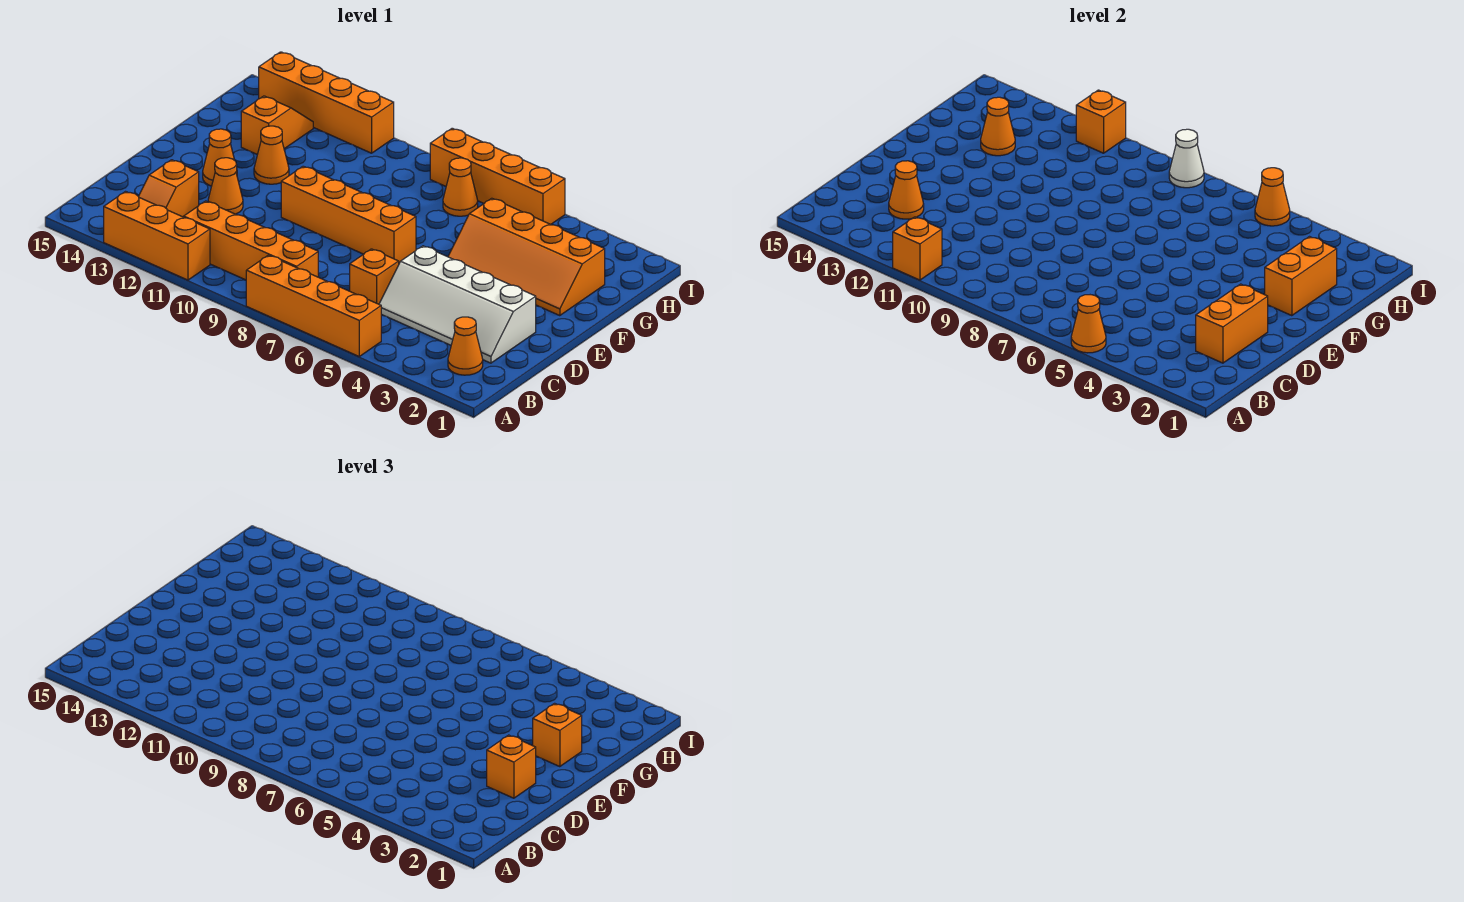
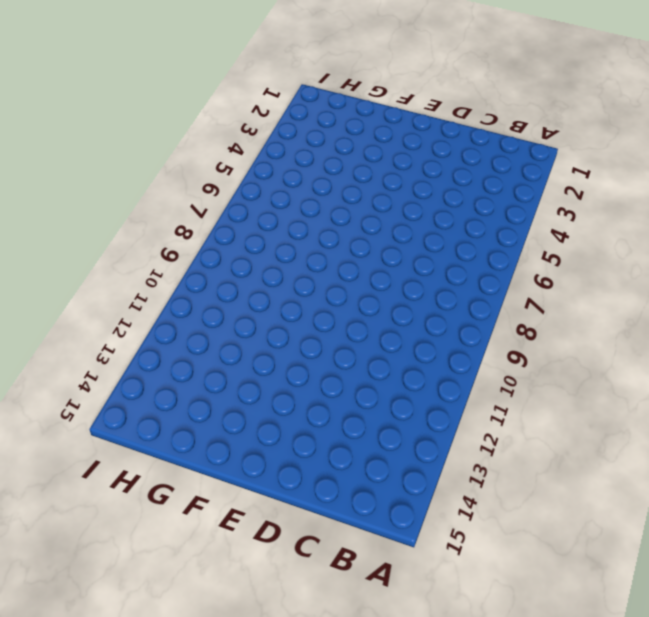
none -> orange 1x4 brick [246,255,381,356]
none -> orange 1x3 brick [104,192,210,280]
none -> orange 1x1 cone [448,317,483,375]

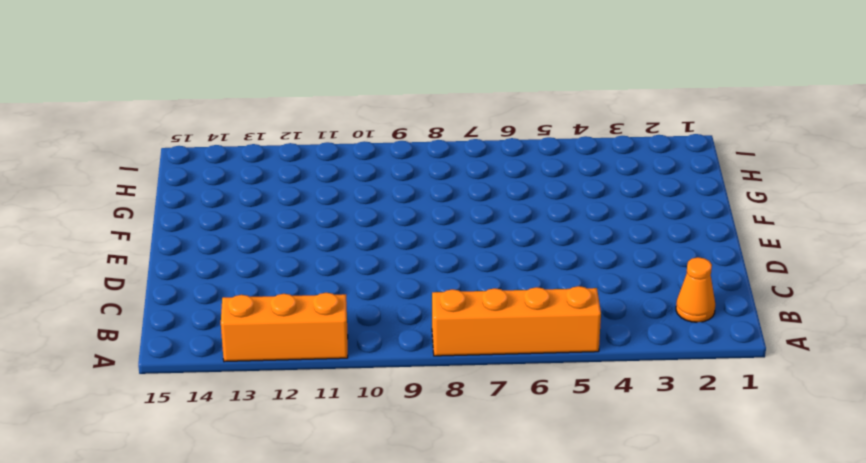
none -> orange 1x4 brick [184,201,318,280]
none -> orange 1x2 slope [138,160,199,217]
none -> white 2x4 slope [379,246,536,363]

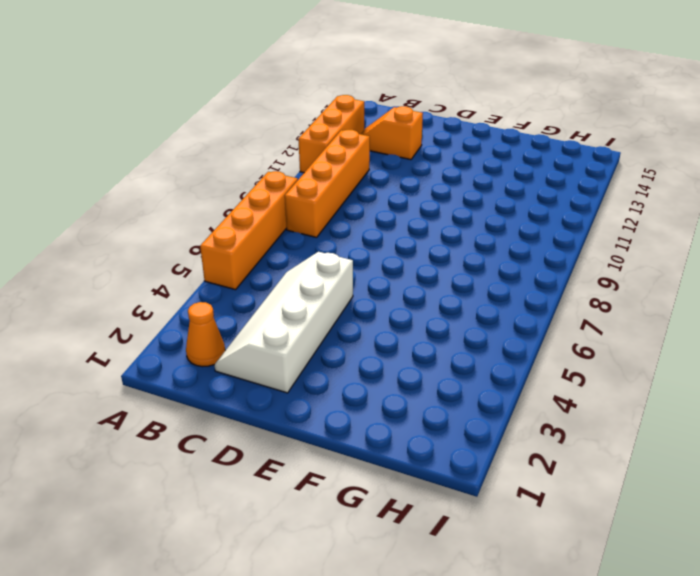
none -> orange 1x1 brick [350,249,399,304]
none -> orange 1x1 cone [208,158,243,214]
none -> orange 1x4 brick [281,166,416,263]

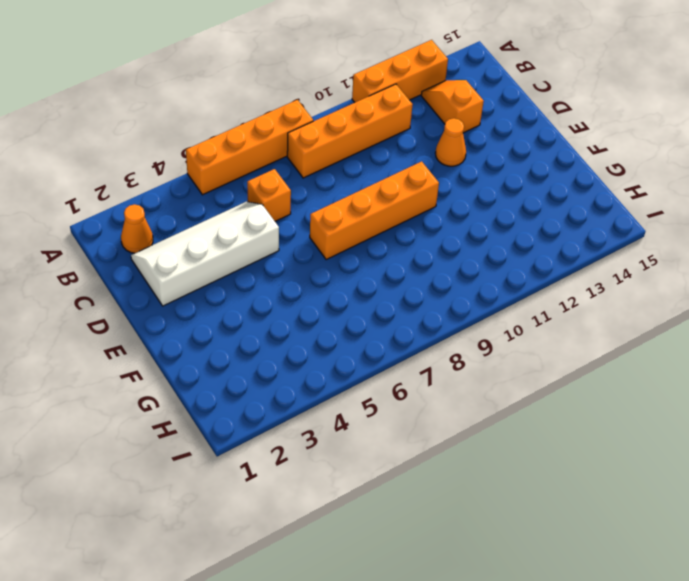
none -> orange 1x1 cone [203,129,237,186]
none -> orange 2x4 slope [448,198,605,316]
none -> orange 1x1 cone [254,126,289,184]

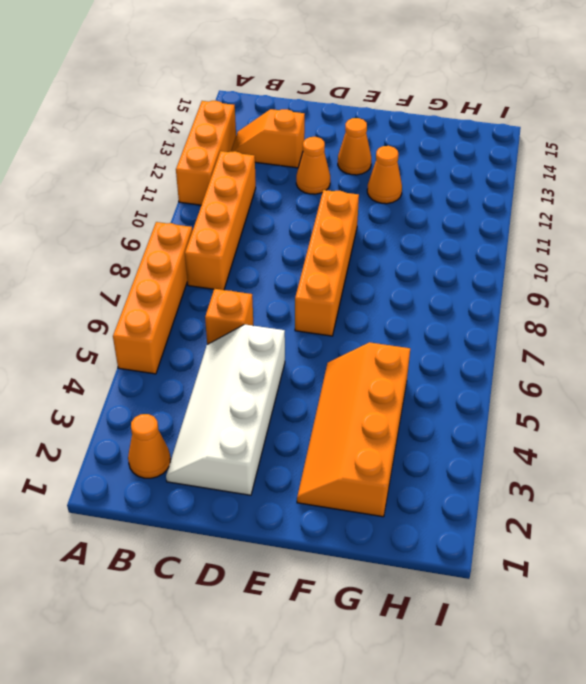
none -> orange 1x2 slope [241,96,313,155]
none -> orange 1x1 cone [443,158,478,216]
none -> orange 1x4 brick [430,128,565,224]

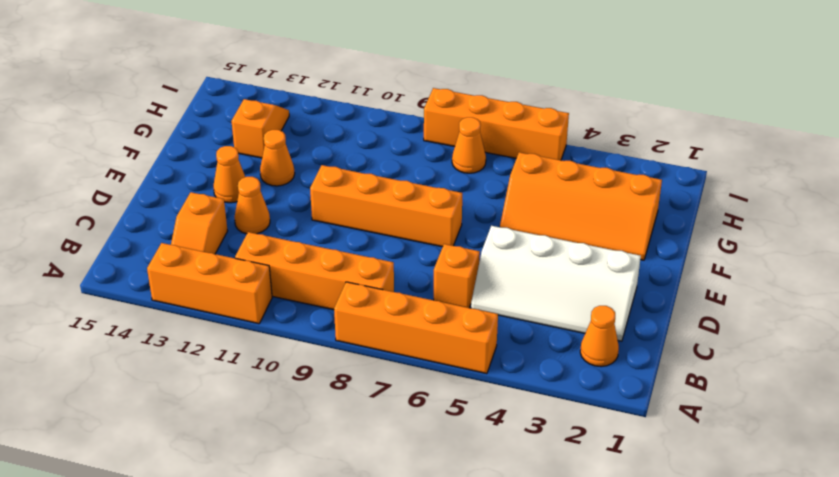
none -> orange 1x4 brick [259,52,394,153]
none -> orange 1x1 cone [1071,295,1106,353]
none -> orange 1x1 brick [893,217,942,280]

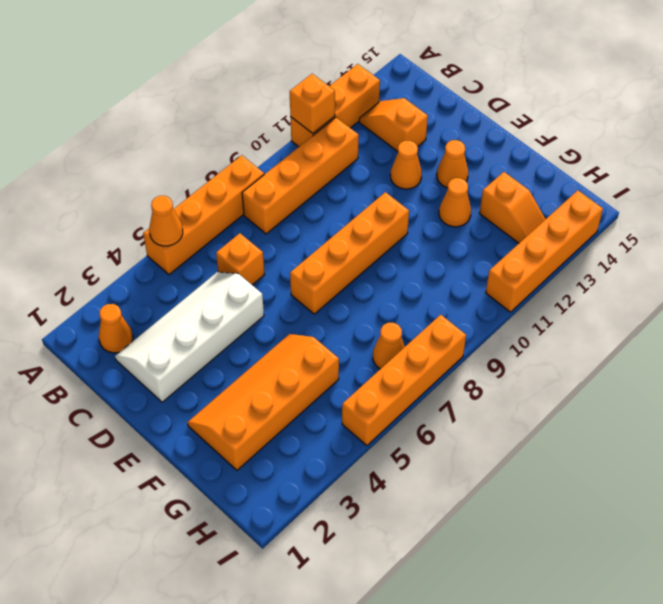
none -> orange 1x2 brick [1196,284,1268,363]
none -> orange 1x1 cone [889,161,924,219]
none -> orange 1x2 brick [1265,237,1337,316]

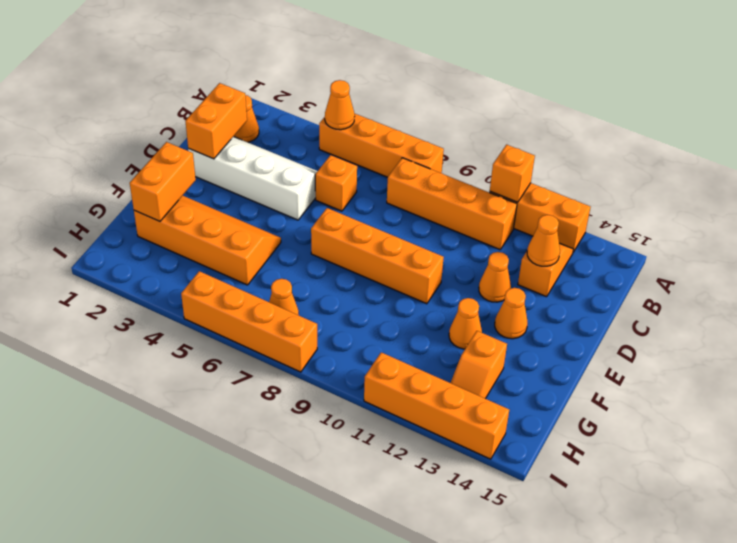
none -> orange 1x1 cone [981,97,1015,156]
none -> orange 1x1 cone [1255,168,1290,226]
none -> white 1x1 cone [1169,129,1204,188]

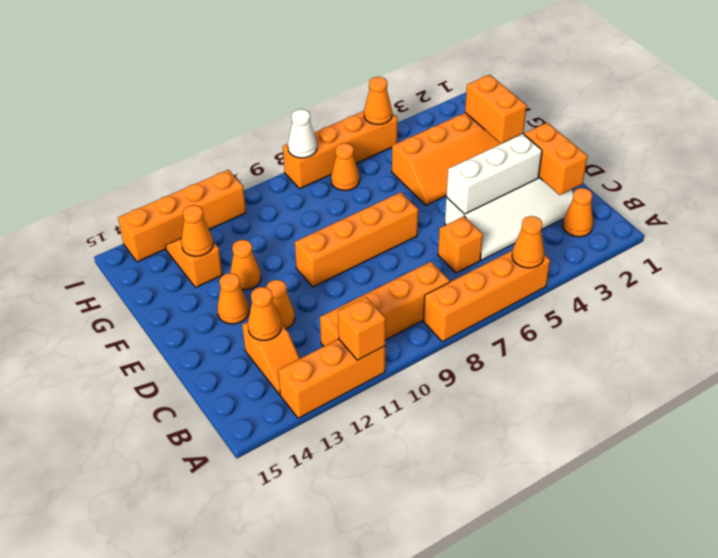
white 1x3 brick [446,134,542,214] -> none
none -> orange 1x1 brick [1076,90,1126,153]
none -> orange 1x1 brick [487,735,536,798]
none -> orange 1x1 brick [533,703,582,767]

